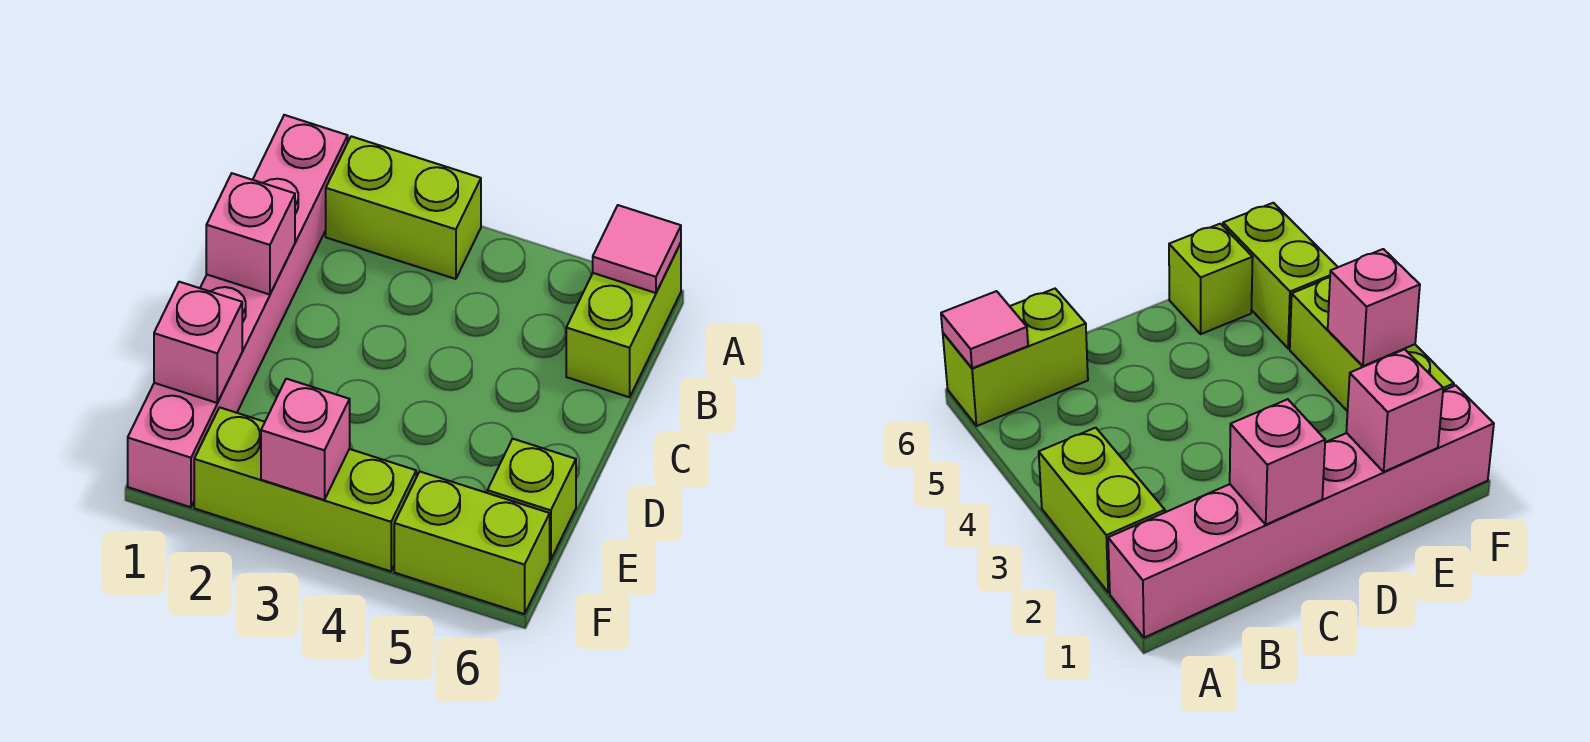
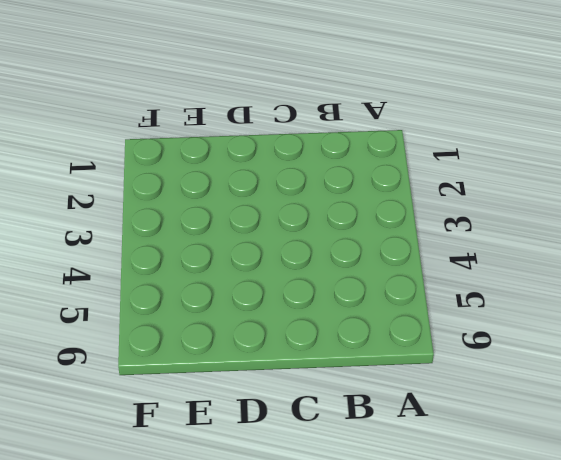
none -> pink 1x6 brick [128,115,348,507]
none -> lime 1x2 brick [326,136,481,279]

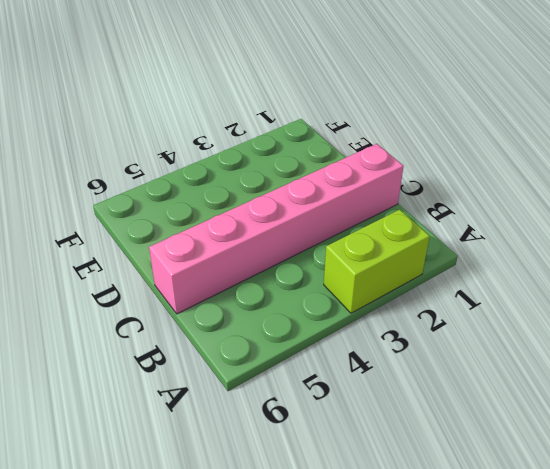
pink 1x6 brick [149,144,404,314] -> pink 1x6 brick turned to [128,115,348,507]
none -> lime 1x2 brick [566,243,681,397]
none -> lime 1x1 brick [487,439,576,560]

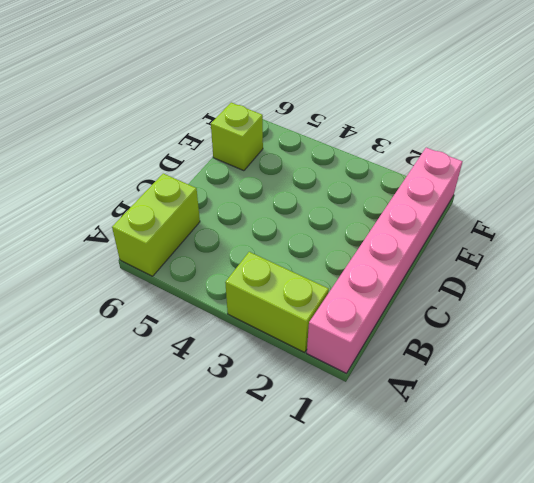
none -> lime 1x3 brick [194,407,416,571]
none -> lime 1x2 brick [394,471,550,614]

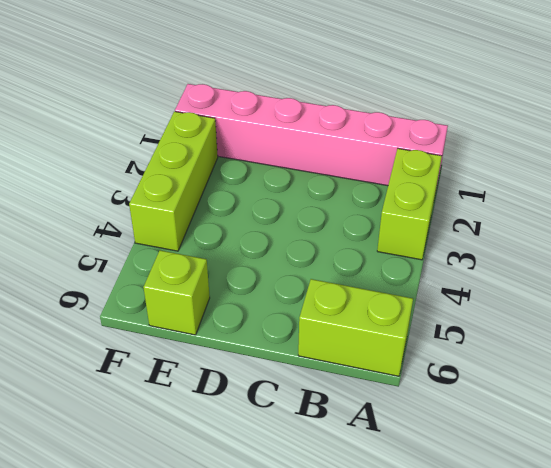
none -> lime 1x2 brick [394,471,550,614]
none -> pink 1x1 tile [593,205,681,293]

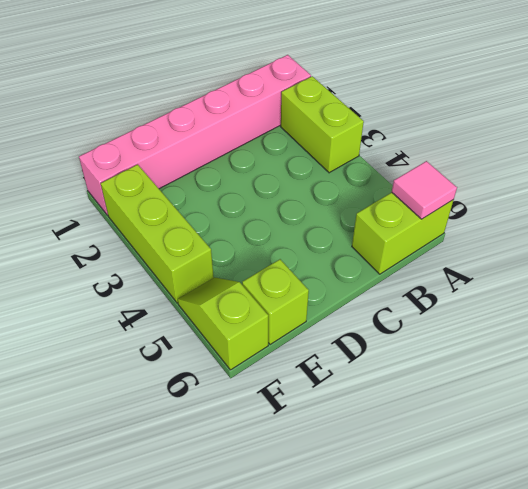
lime 1x2 slope [178,277,268,370] -> lime 1x2 brick [394,471,550,614]
none -> pink 1x1 brick [206,173,295,295]
none -> pink 1x1 brick [154,282,242,403]

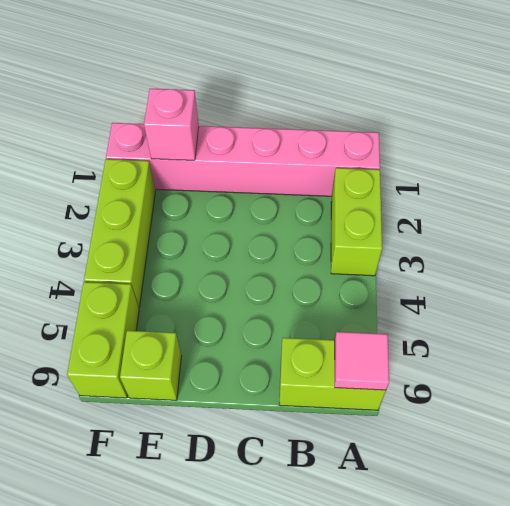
none -> pink 1x1 brick [206,173,295,295]
none -> pink 1x1 brick [261,379,350,500]

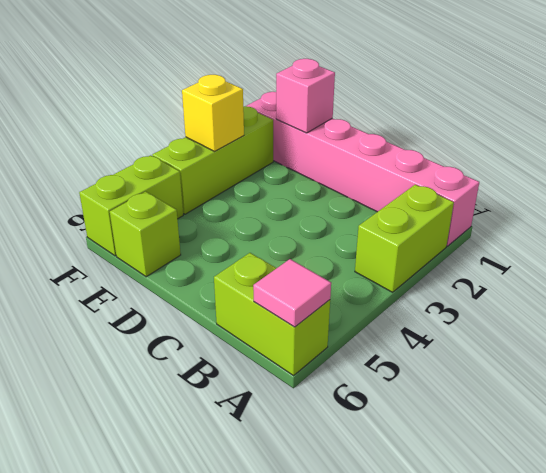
yellow 1x1 brick [182,75,244,151] -> pink 1x1 brick [261,379,350,500]
none -> pink 1x1 brick [206,173,295,295]

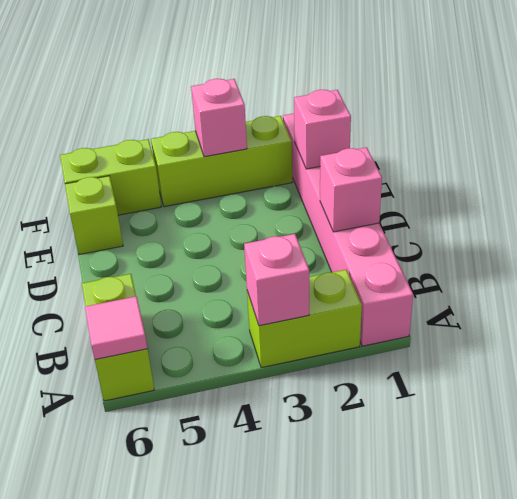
pink 1x1 brick [244,234,309,326] -> none

